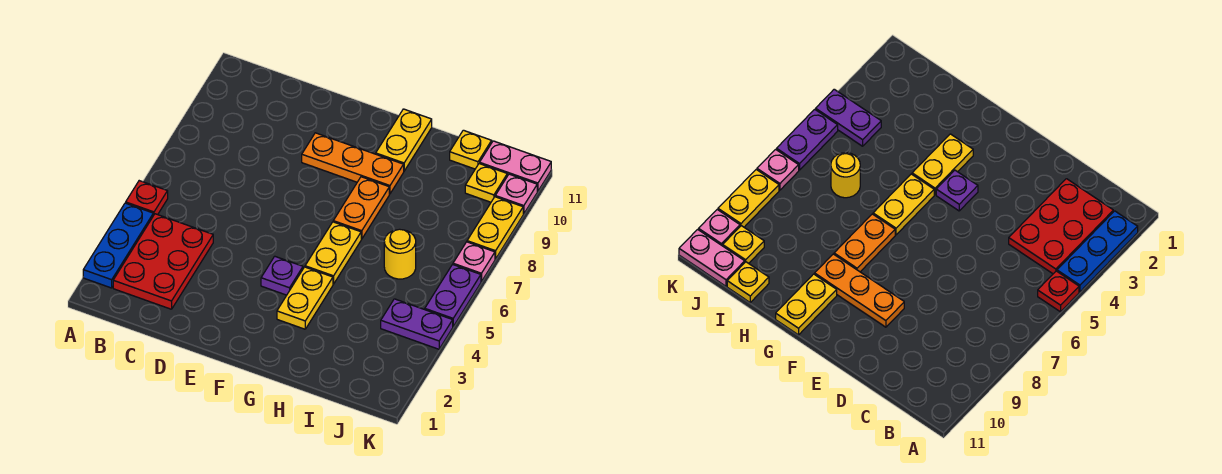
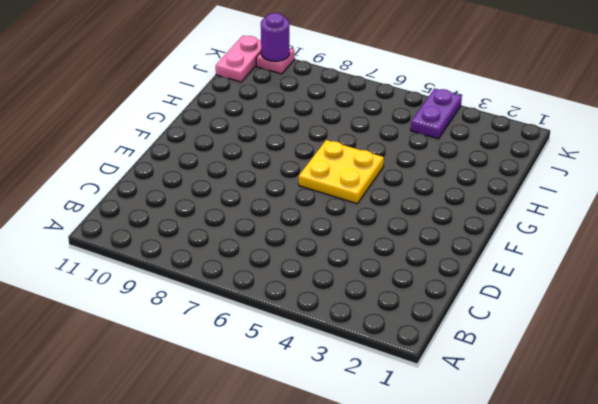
yellow 2x2 plate [299,140,384,204] -> yellow 1x2 plate [305,222,361,284]
purple 1x1 round brick [261,13,290,61] -> none
none -> blue 1x3 plate [83,203,153,288]
none -> red 1x1 plate [126,181,168,216]
none -> red 2x3 plate [113,214,213,309]

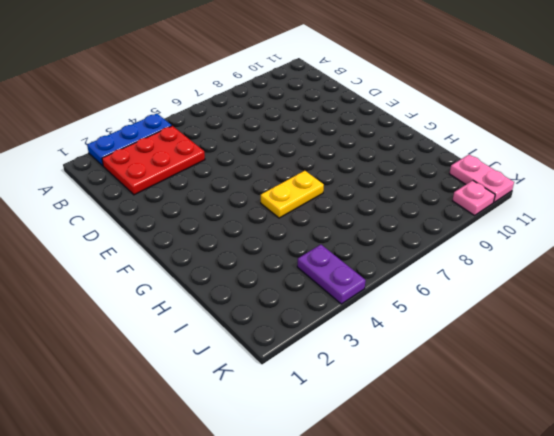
none -> red 1x1 plate [126,181,168,216]
none -> orange 1x3 plate [302,133,404,194]
none -> purple 1x1 plate [261,256,303,295]

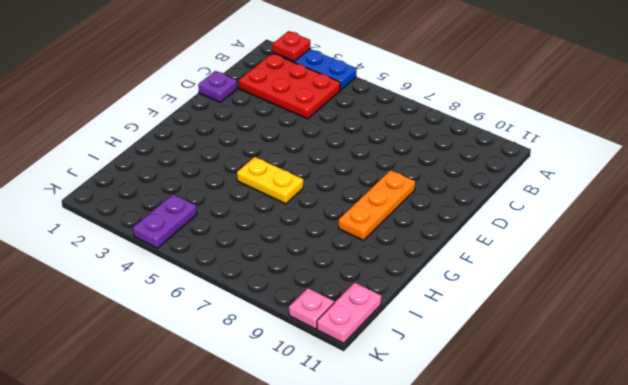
red 1x1 plate [273,31,310,61] -> red 1x1 plate moved to [126,181,168,216]
purple 1x1 plate [198,71,237,102] -> purple 1x1 plate moved to [261,256,303,295]
none -> yellow 1x2 plate [277,267,333,329]
none -> orange 1x2 plate [333,177,389,239]
none -> yellow 1x2 plate [376,109,432,171]

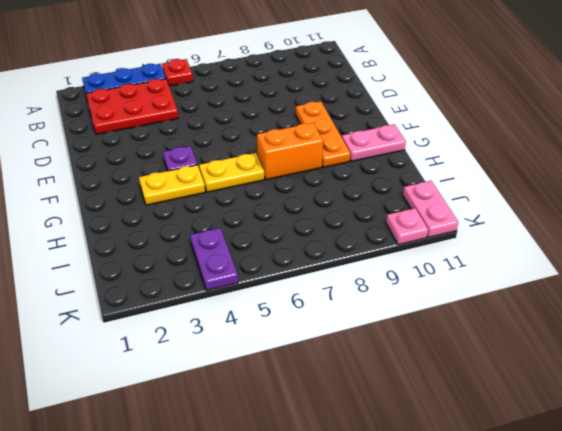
orange 1x2 brick [257,123,323,180] -> orange 1x2 plate [333,177,389,239]
pink 1x2 plate [342,124,406,161] -> yellow 1x2 plate [376,109,432,171]
none -> yellow 1x1 round brick [384,229,416,279]
none -> yellow 1x1 plate [450,130,492,169]
none -> yellow 1x1 plate [465,164,507,202]

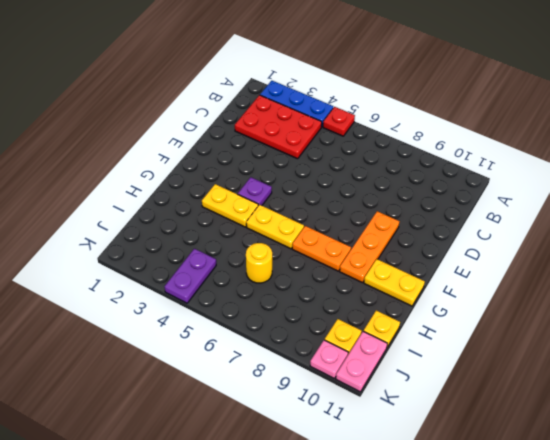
none -> purple 1x2 plate [425,264,481,326]
none -> pink 1x1 plate [453,242,495,282]
none -> yellow 1x2 plate [467,197,523,259]

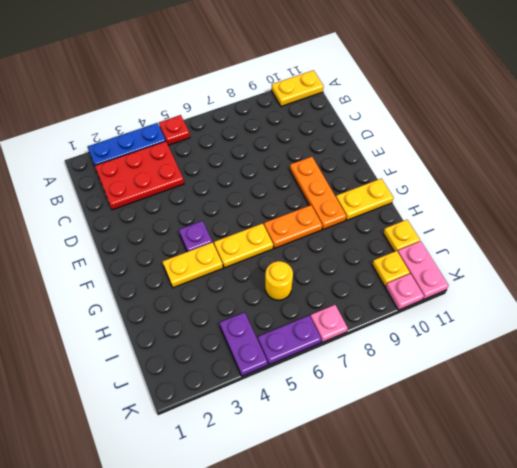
yellow 1x2 plate [272,70,324,106] -> yellow 1x2 plate moved to [467,197,523,259]

